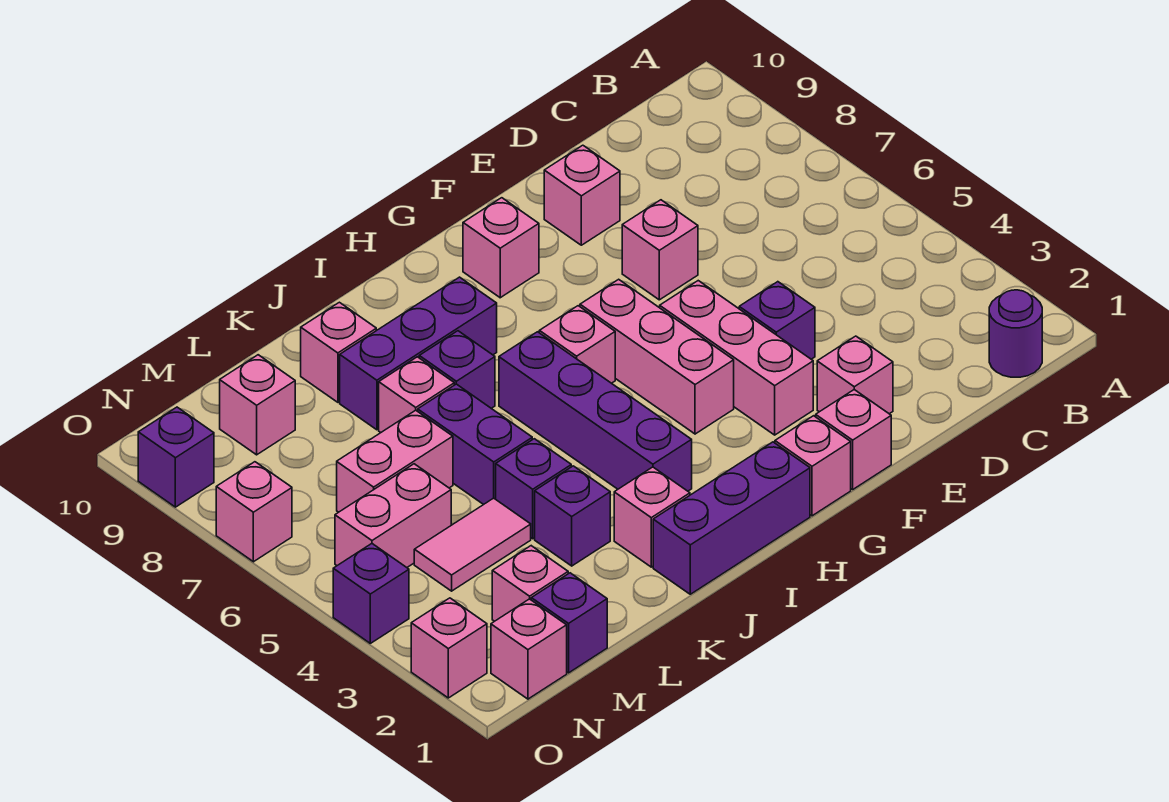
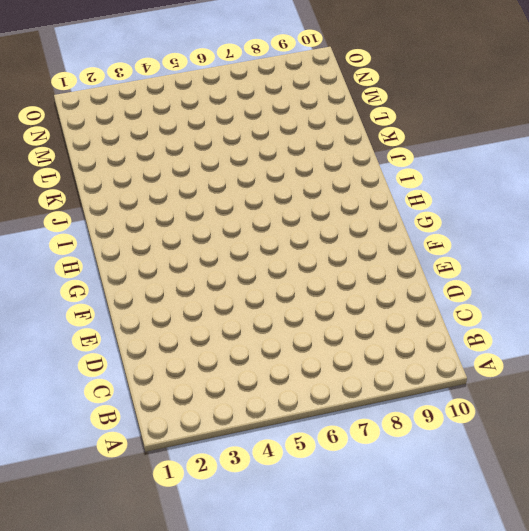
none -> purple 1x1 round brick [989,290,1042,377]
none -> pink 1x1 brick [817,336,893,414]
none -> purple 1x1 brick [739,282,815,359]
none -> pink 1x1 brick [622,200,698,300]

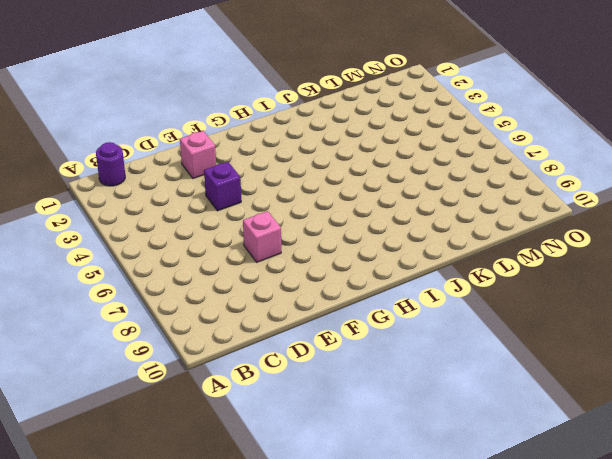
none -> pink 1x1 brick [544,145,620,245]
none -> pink 1x1 brick [816,390,891,489]
none -> pink 1x3 brick [660,281,813,435]
none -> pink 1x1 brick [775,416,851,516]

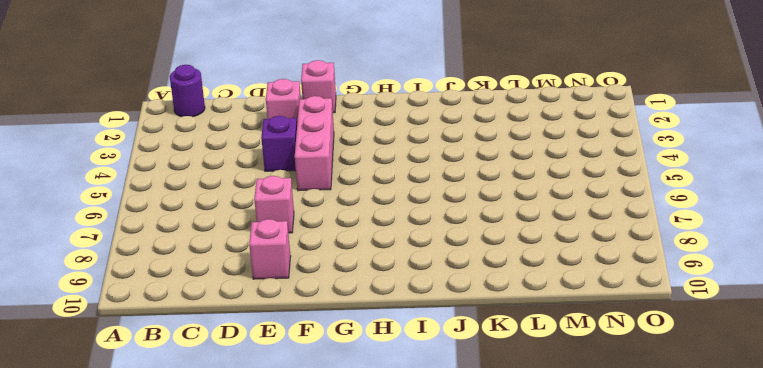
none -> pink 1x1 brick [775,416,851,516]
none -> pink 1x3 brick [580,279,734,434]
none -> pink 1x1 brick [463,198,539,298]
none -> purple 1x3 brick [653,442,810,594]

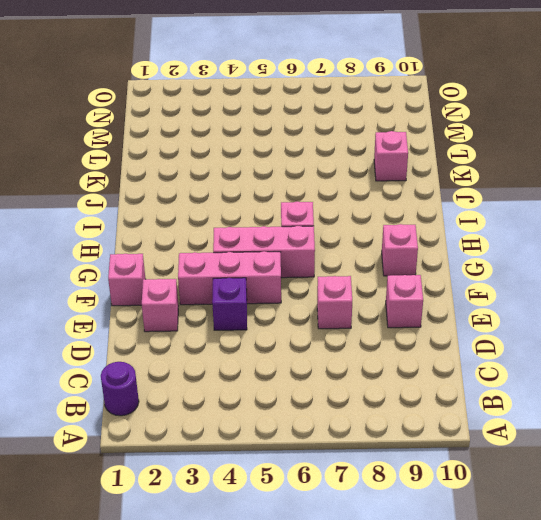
none -> pink 1x1 brick [775,416,851,516]
none -> purple 1x3 brick [653,442,810,594]
none -> purple 1x4 brick [499,332,692,491]
none -> purple 1x3 brick [340,277,497,430]

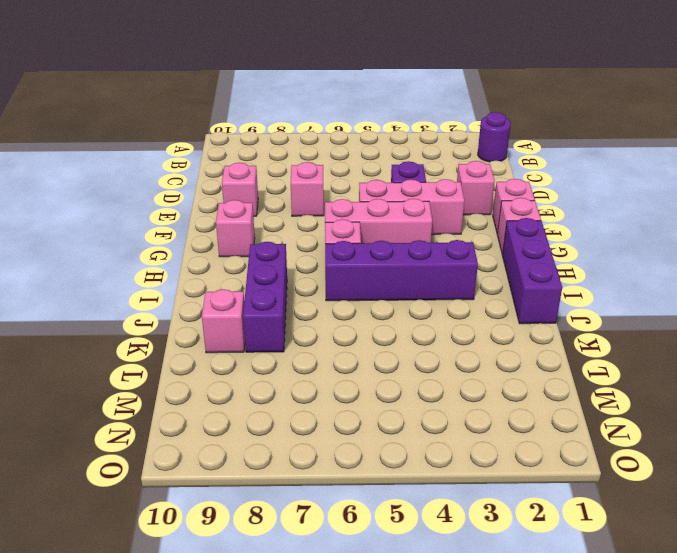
none -> pink 1x1 brick [614,467,690,567]
none -> purple 1x1 brick [419,331,495,408]
none -> purple 1x1 brick [535,466,610,566]
none -> purple 1x1 brick [496,439,571,539]

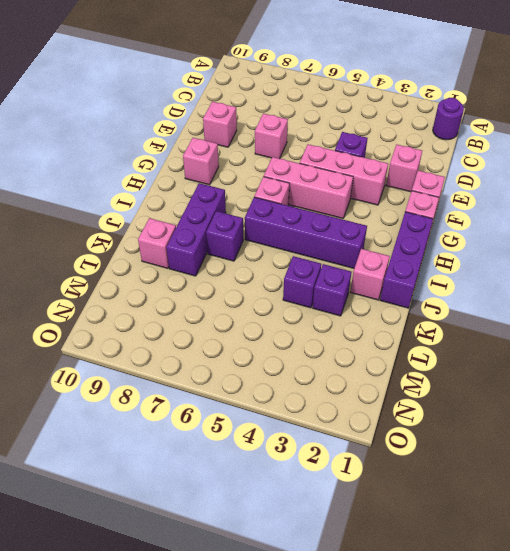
none -> purple 1x2 brick [418,384,532,505]
none -> pink 1x1 brick [379,357,454,432]
none -> pink 1x2 tile [414,498,531,591]
none -> pink 1x2 brick [337,410,453,512]

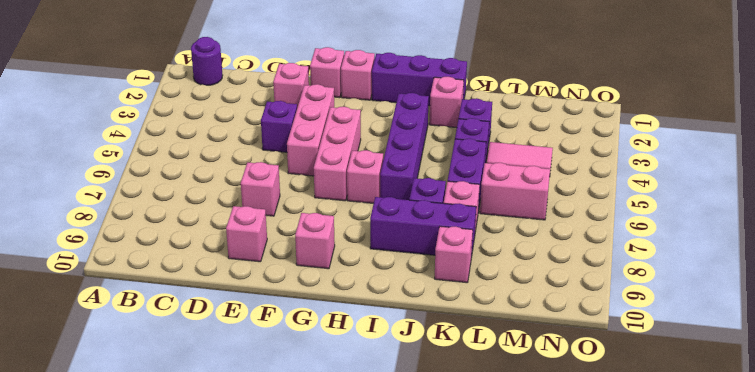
none -> purple 1x1 brick [531,573,607,673]
none -> pink 1x1 brick [492,546,568,621]
none -> pink 1x2 brick [335,464,451,567]
none -> pink 1x1 brick [220,355,295,455]

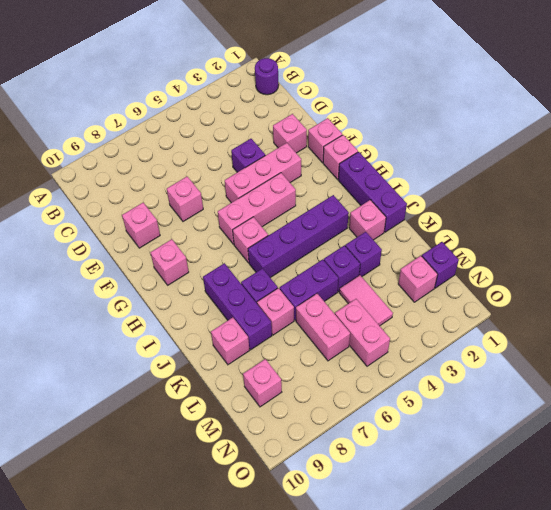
none -> pink 1x1 brick [491,599,567,699]
none -> pink 1x1 brick [411,598,487,698]
none -> purple 1x1 brick [333,544,409,643]
none -> pink 1x1 brick [216,462,292,562]

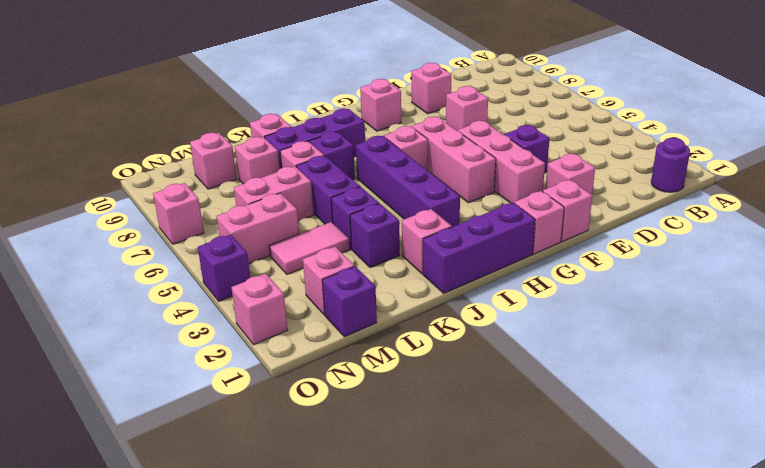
pink 1x1 brick [235,137,280,184] -> pink 1x1 brick moved to [491,599,567,699]
none -> purple 1x1 brick [138,407,214,507]

